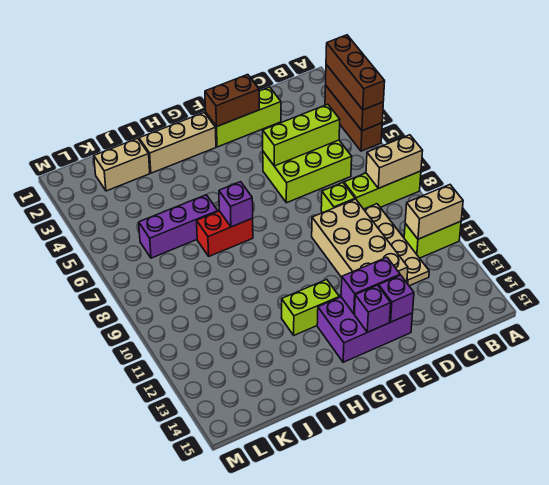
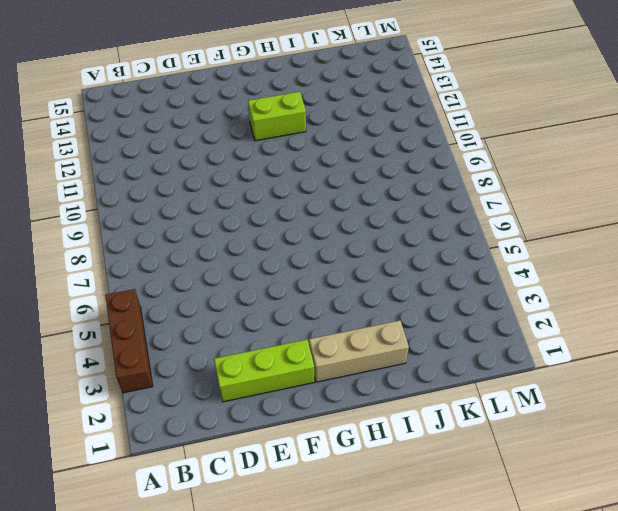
none -> lime 1x3 brick [344,171,421,209]
none -> lime 1x2 brick [404,221,461,258]
none -> lime 2x3 brick [263,140,352,203]

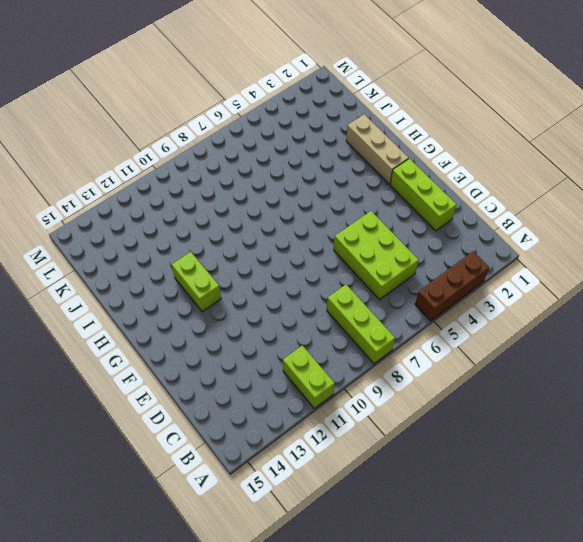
none -> tan 1x4 plate [364,204,429,286]
none -> lime 1x1 brick [321,183,355,213]
none -> tan 2x4 brick [312,199,408,283]

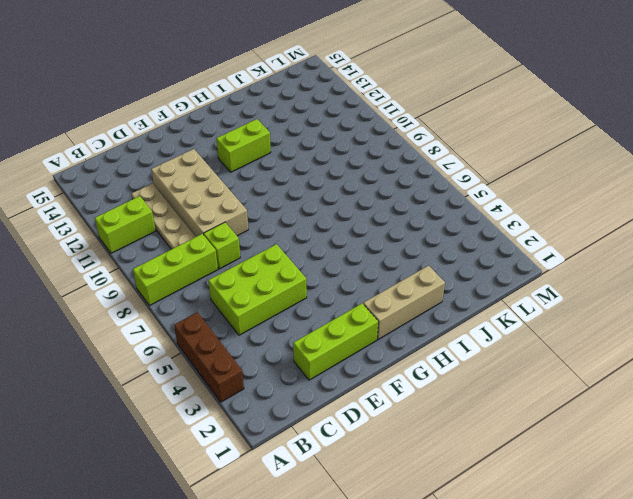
none -> purple 2x3 brick [317,297,412,362]
none -> red 1x2 brick [197,211,253,256]
none -> purple 1x3 brick [139,195,218,258]

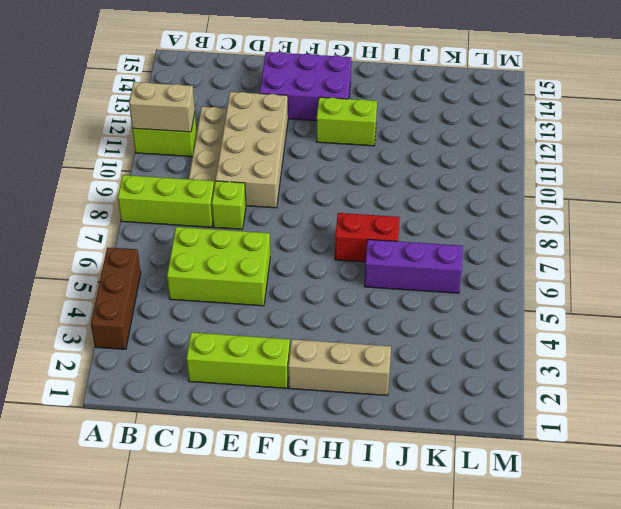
none -> tan 1x2 brick [94,138,150,191]
none -> brown 1x3 brick [326,65,383,131]
none -> tan 1x2 brick [366,135,423,188]

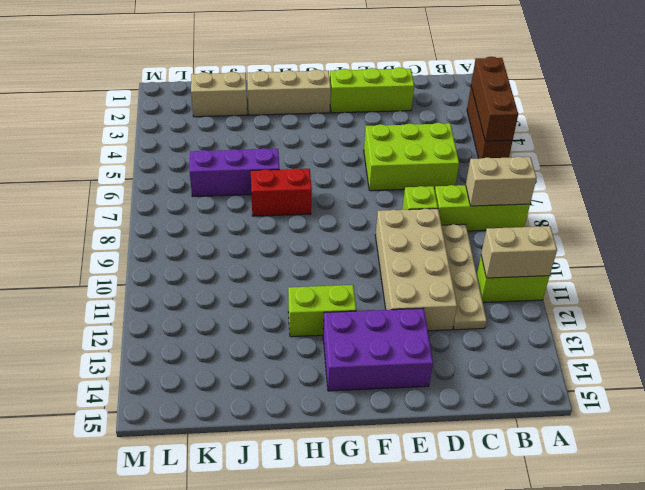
none -> lime 1x3 brick [263,104,340,166]
none -> brown 1x2 brick [205,75,259,127]
none -> purple 1x2 brick [341,257,400,314]

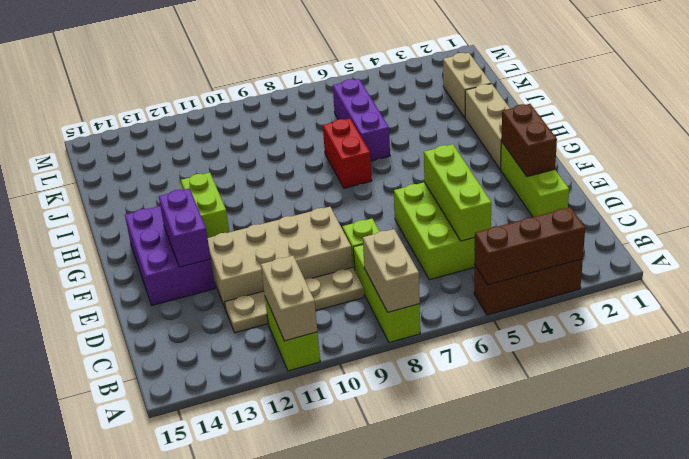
none -> purple 1x1 brick [379,275,414,322]
none -> purple 1x1 brick [354,285,391,332]
none -> purple 1x1 brick [219,182,253,227]

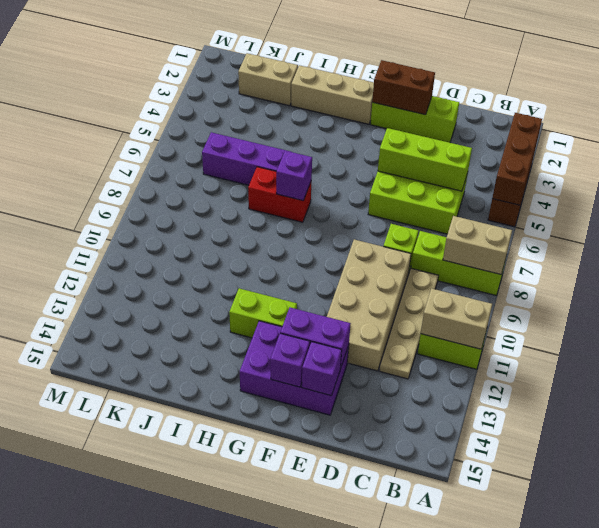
none -> brown 1x3 brick [326,35,385,110]

